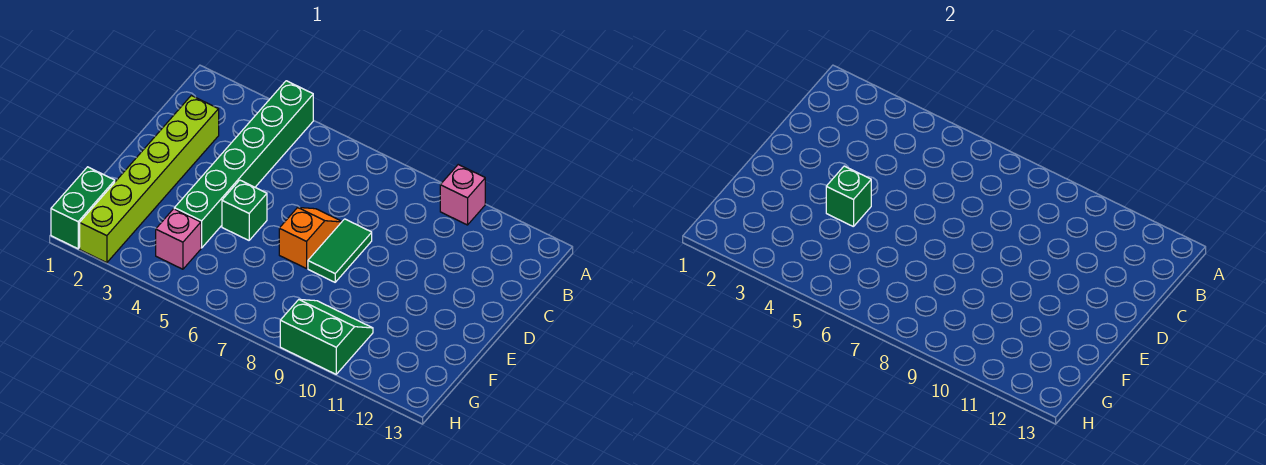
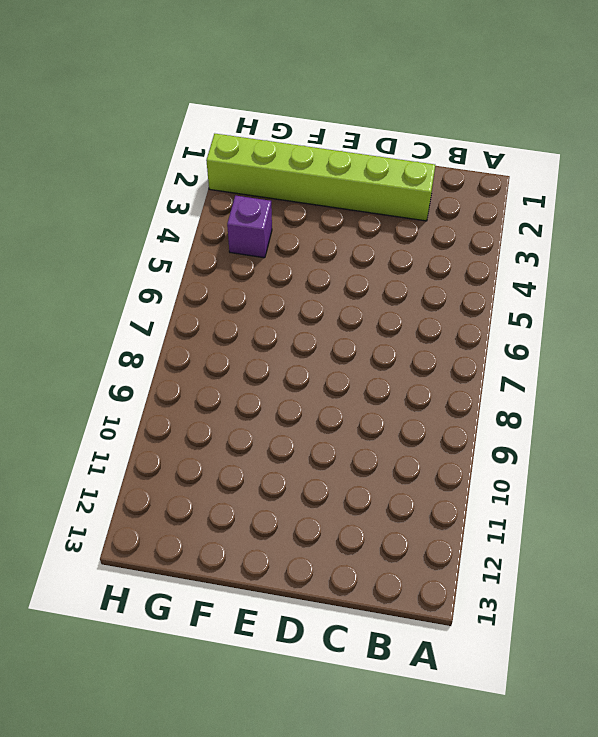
purple 1x1 brick [227,196,272,258] -> pink 1x1 brick [156,209,201,269]
none -> green 1x6 brick [174,81,313,248]
none -> pink 1x1 brick [440,165,485,225]

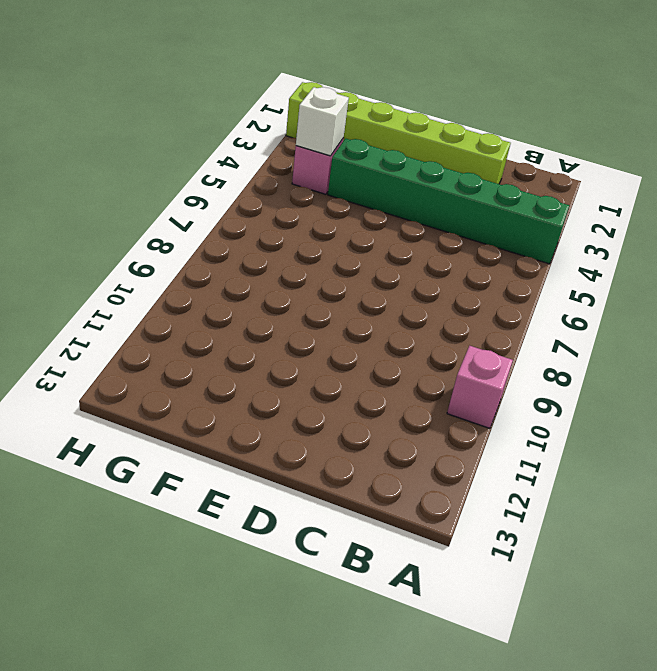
white 1x1 brick [296,87,349,156] -> none
none -> orange 1x2 slope [279,207,342,269]
none -> green 1x2 tile [308,219,372,282]

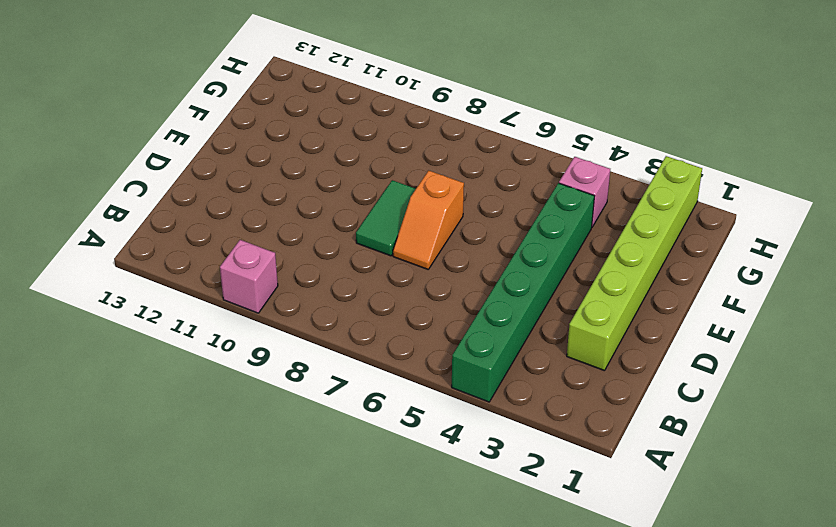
none -> green 1x1 brick [222,180,267,240]
none -> green 1x2 brick [51,167,115,249]

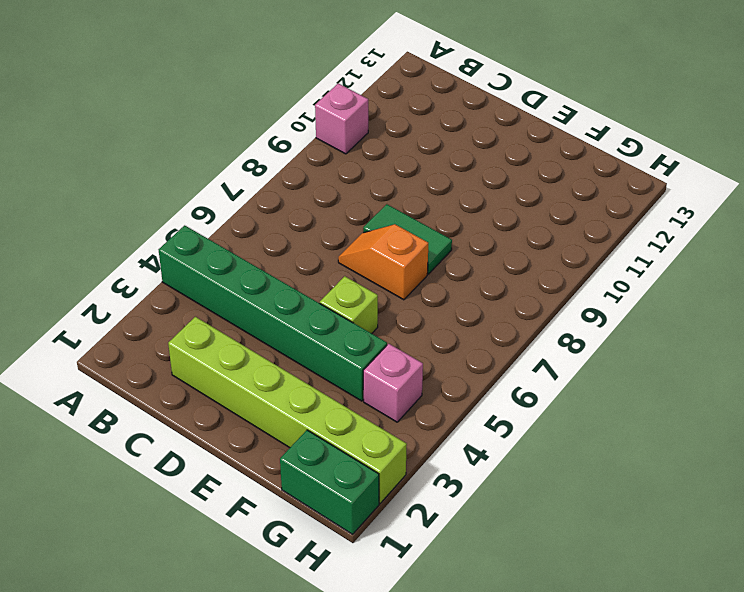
lime 1x1 brick [320,276,378,333] -> green 1x1 brick [222,180,267,240]
none -> green 2x2 slope [280,299,373,374]
none -> green 1x1 brick [826,166,871,227]

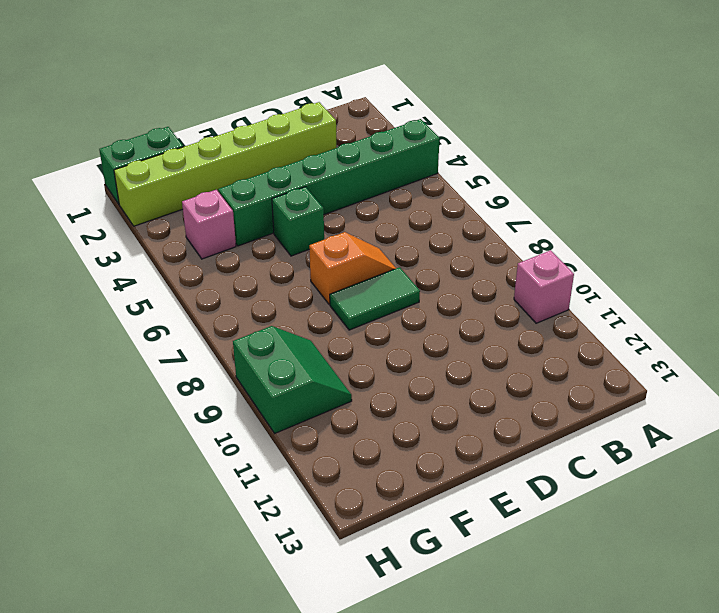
none -> green 1x1 brick [826,166,871,227]

